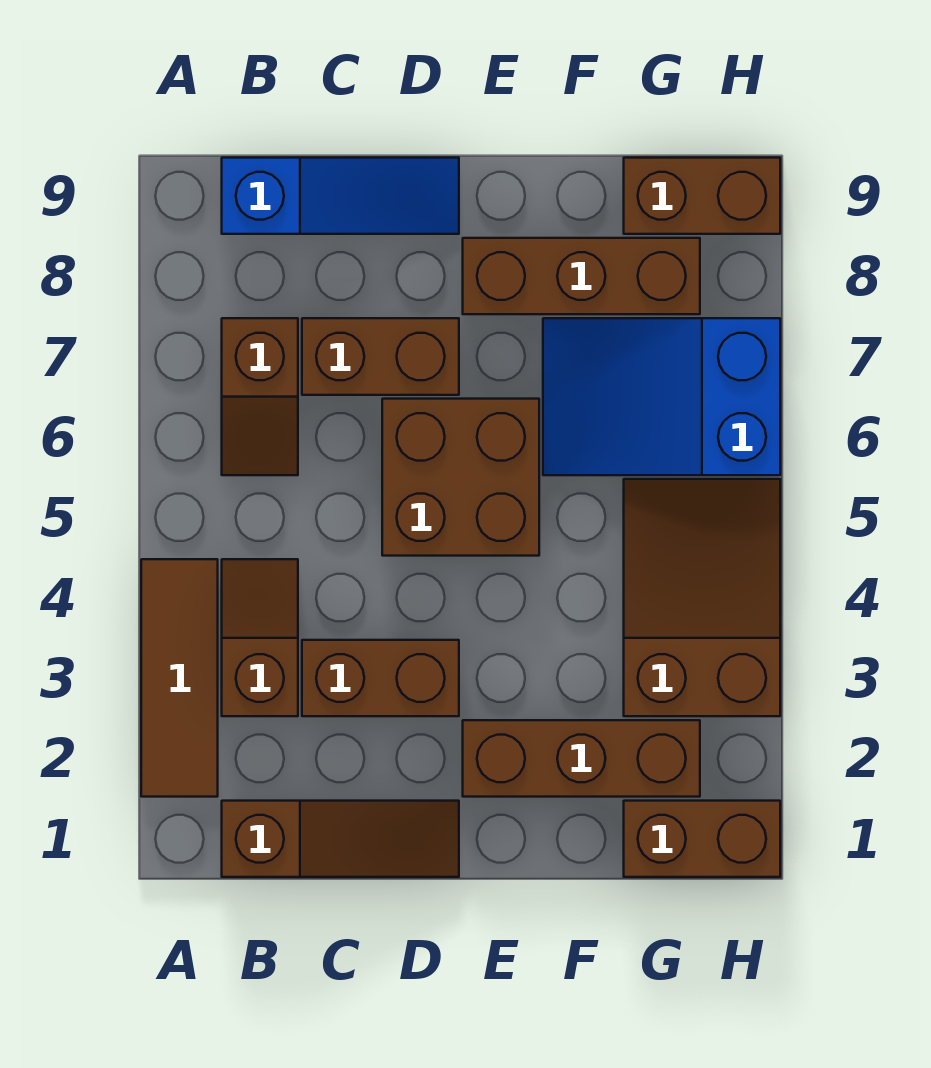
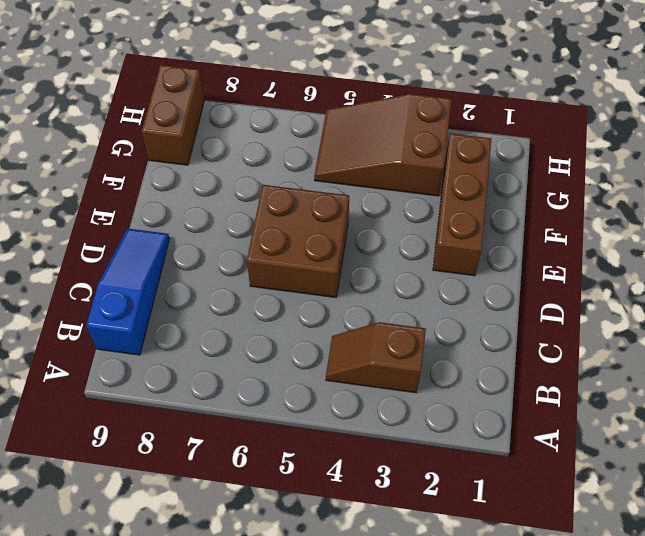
none -> brown 1x3 tile [141,559,218,797]
none -> brown 1x3 slope [222,801,459,877]
none -> brown 1x2 slope [222,318,298,475]

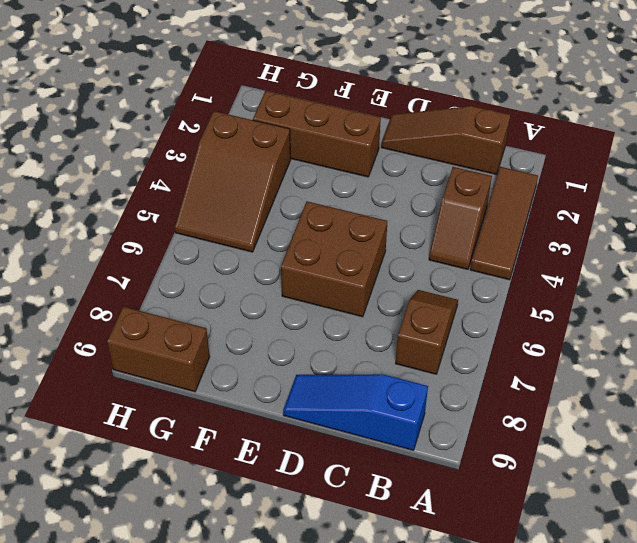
none -> brown 1x2 brick [302,640,459,716]
none -> brown 1x2 brick [302,318,459,395]
none -> brown 1x3 brick [463,238,700,314]

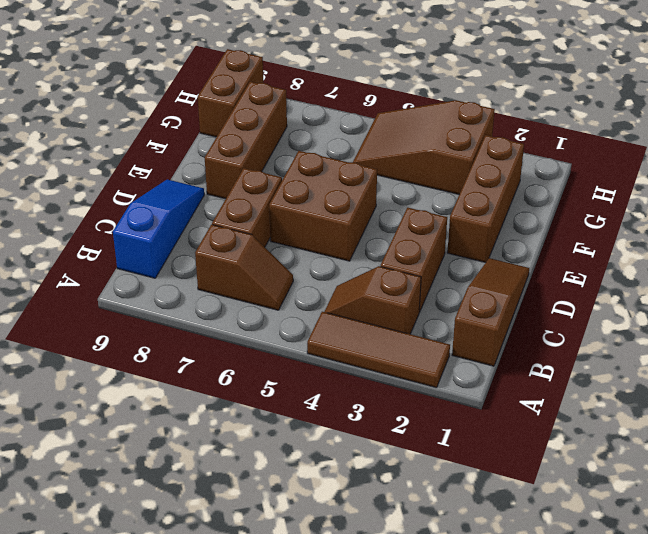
none -> blue 2x3 slope [543,318,780,475]
none -> brown 1x2 brick [624,801,780,877]

